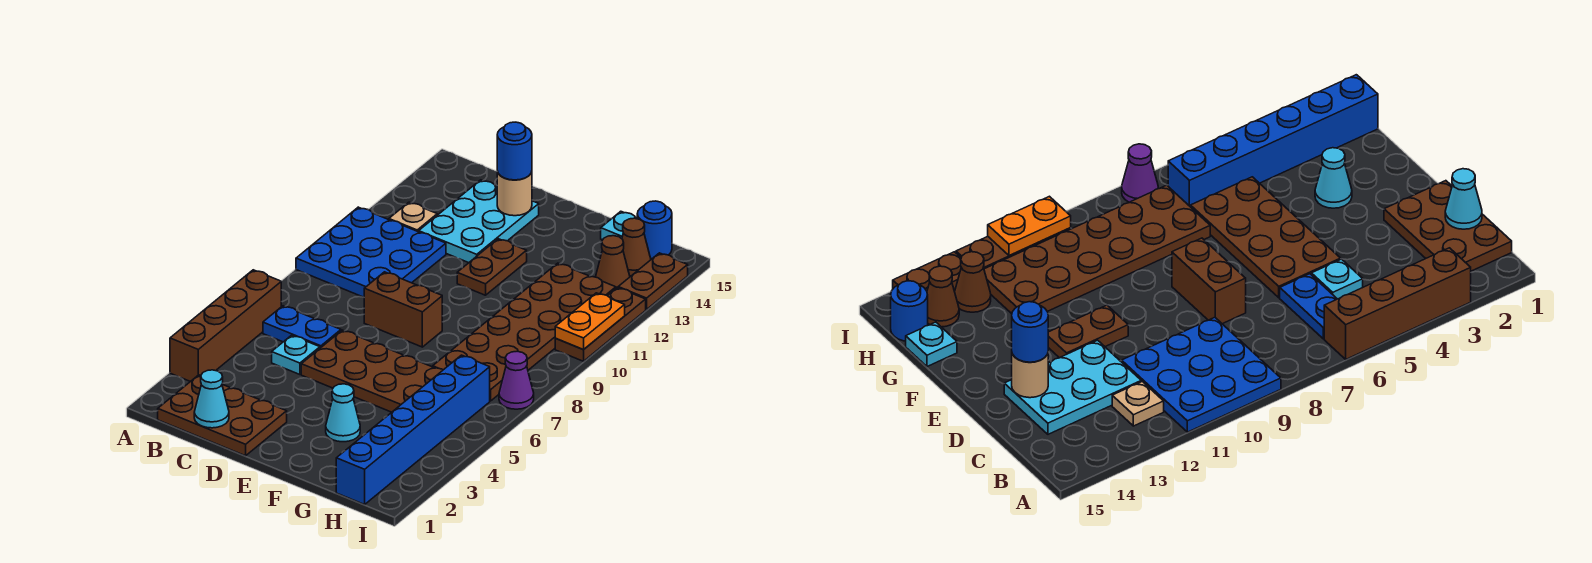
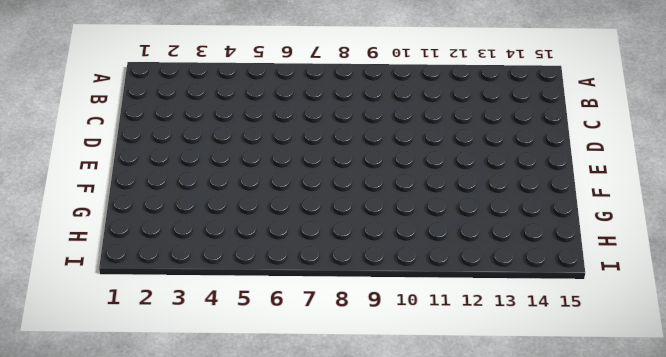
none -> brown 1x4 brick [170,270,281,382]
none -> blue 3x3 plate [296,207,446,297]
none -> brown 2x3 plate [158,375,287,456]

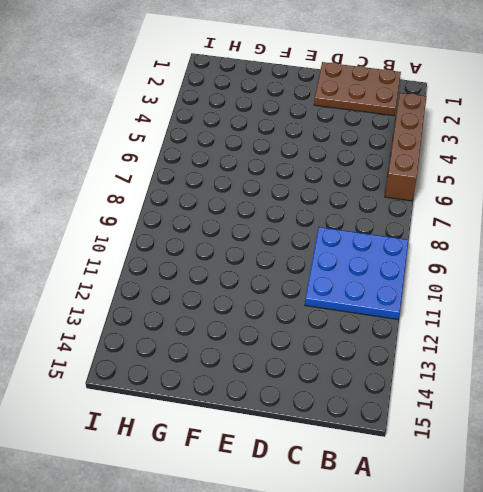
none -> blue 1x2 plate [263,306,341,348]
none -> tan 1x1 plate [389,202,437,232]
none -> cyan 1x1 plate [272,335,320,375]

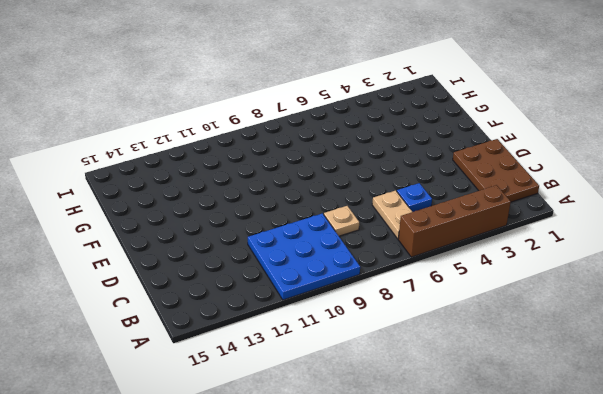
tan 1x2 plate [372,190,412,239] -> blue 1x2 plate [263,306,341,348]
blue 1x1 plate [397,183,432,212] -> cyan 1x1 plate [272,335,320,375]
tan 1x1 plate [324,206,359,236] -> tan 1x1 plate moved to [389,202,437,232]
none -> cyan 2x3 plate [419,180,539,263]
none -> brown 2x4 plate [301,330,443,412]
none -> brown 1x2 brick [364,272,442,347]

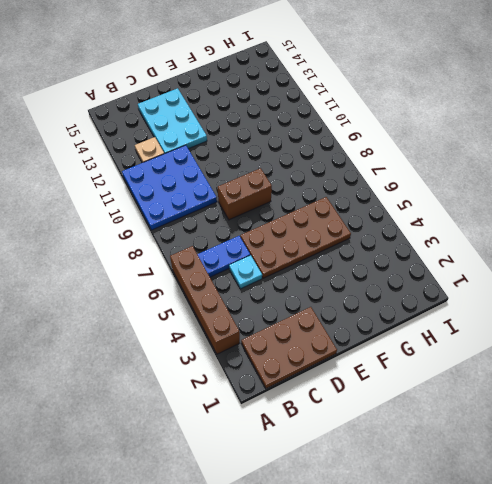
none -> brown 1x2 plate [457,239,527,295]
none -> cyan 1x1 cone [326,384,360,442]
none -> brown 2x6 plate [433,263,616,401]

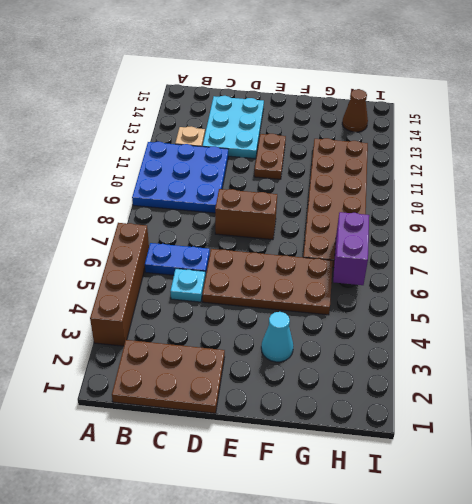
purple 1x2 brick [333,212,369,285] -> none
none -> cyan 1x1 plate [601,211,637,240]
none -> blue 1x6 brick [336,355,490,505]
none -> brown 1x1 cone [596,236,630,288]

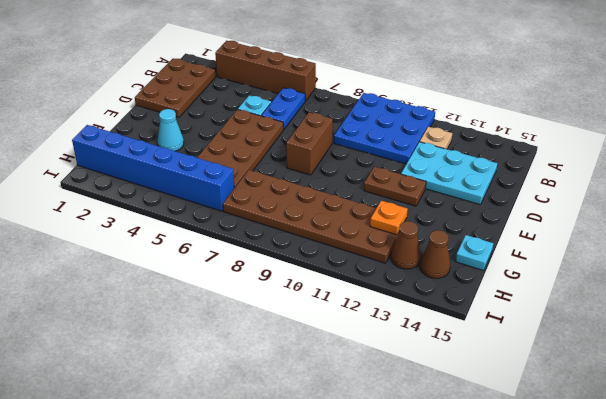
orange 1x1 plate [370,201,408,235] -> none
none -> blue 1x1 round brick [637,201,672,259]
none -> purple 1x1 cone [499,351,534,409]
none -> brown 1x3 plate [555,288,646,361]

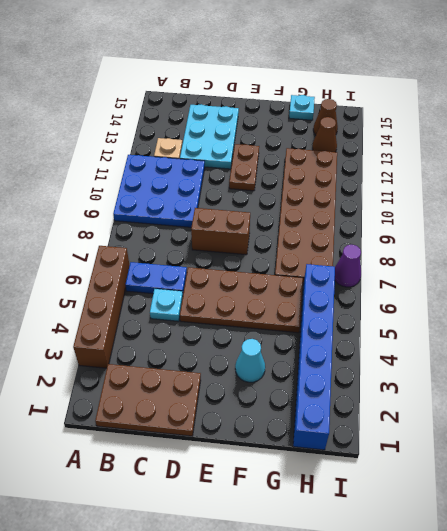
none -> blue 1x1 round brick [637,201,672,259]
none -> brown 1x3 plate [555,288,646,361]
none -> brown 1x2 plate [618,253,688,310]

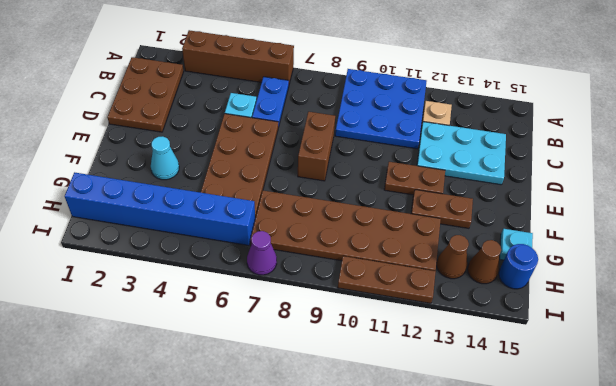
brown 1x2 plate [411,190,473,228] -> brown 1x2 plate moved to [618,253,688,310]
none -> cyan 1x1 cone [194,370,229,428]
none -> tan 1x1 round brick [497,171,532,216]
none -> orange 1x2 plate [555,293,625,349]

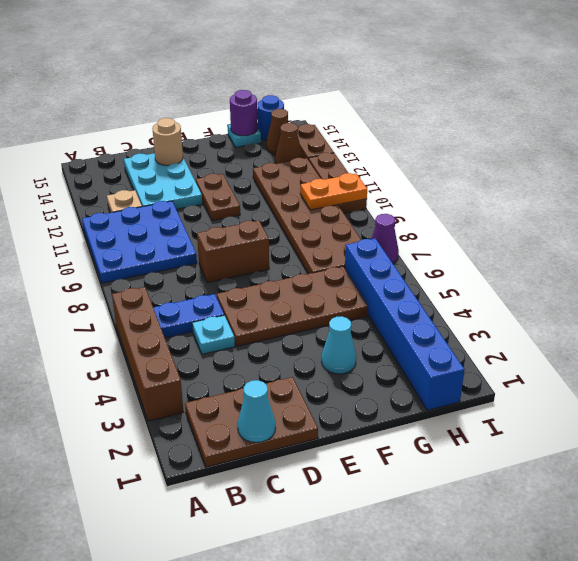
purple 1x1 round brick [230,90,258,136] -> none
orange 1x2 plate [300,173,367,210] -> orange 1x2 plate turned to [555,293,625,349]
none -> blue 1x1 round brick [497,122,532,180]

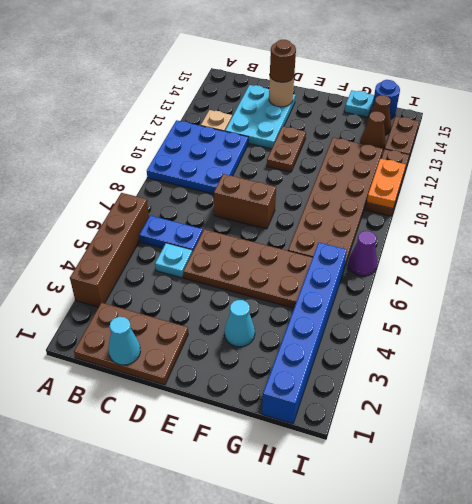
brown 1x1 round brick [270,40,296,82] -> blue 1x1 round brick [497,122,532,180]

